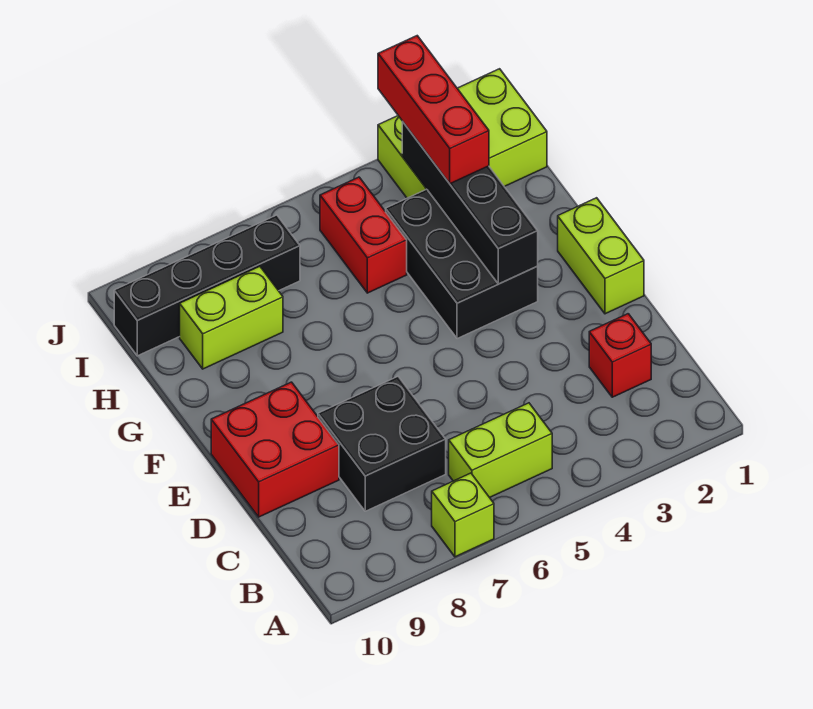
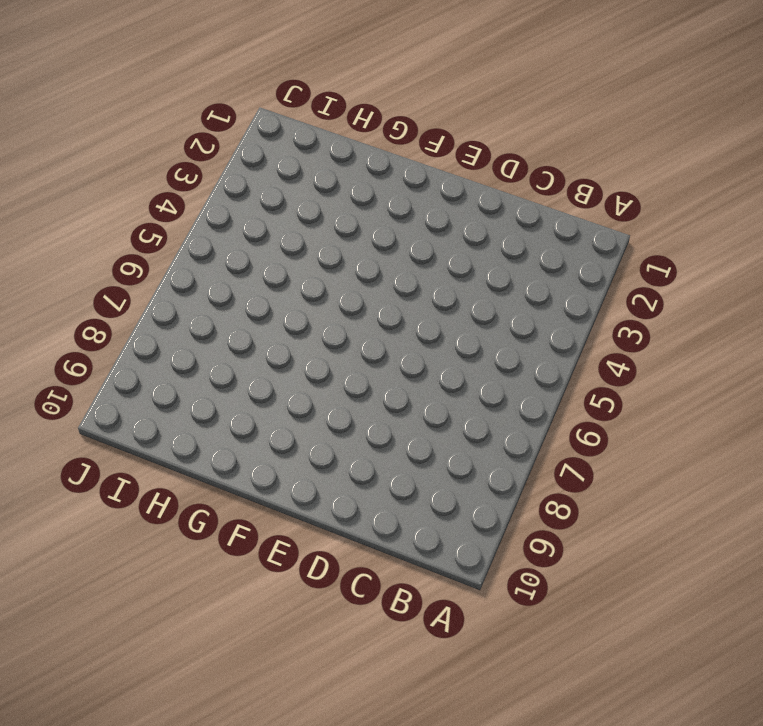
none -> lime 1x1 brick [432,473,494,557]
none -> lime 1x2 brick [449,403,552,497]
none -> red 1x1 brick [589,314,651,397]

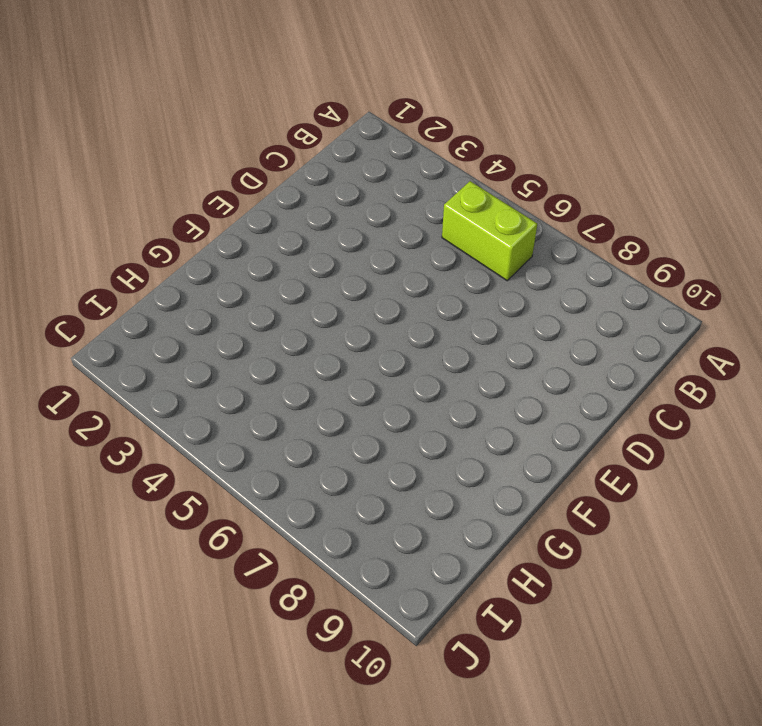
none -> lime 1x1 brick [432,473,494,557]
none -> red 1x1 brick [589,314,651,397]
none -> black 2x2 brick [318,377,446,511]

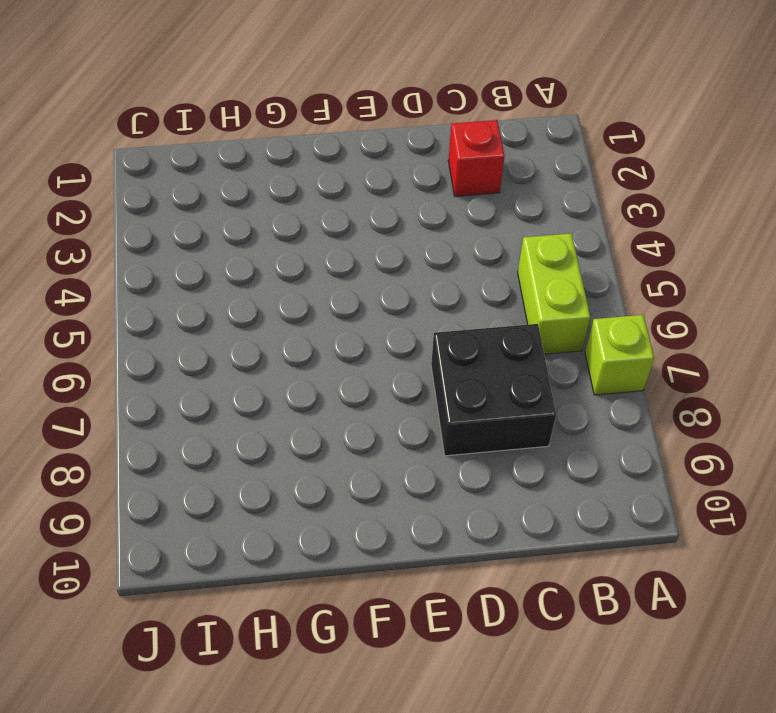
none -> red 2x2 brick [211,382,339,517]
none -> lime 1x2 brick [558,198,644,314]
none -> black 2x3 brick [386,189,538,339]

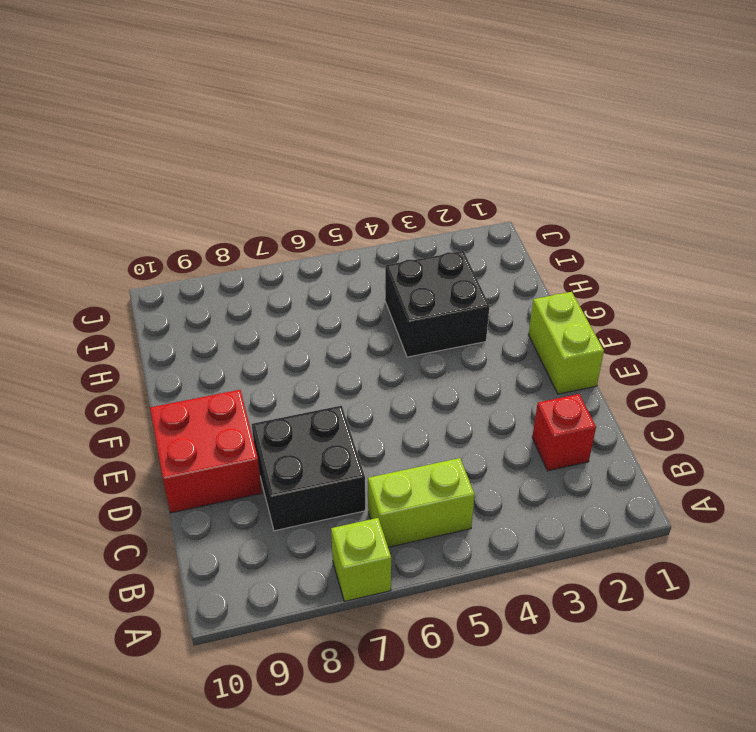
black 2x2 brick [385,251,490,357] -> black 2x3 brick [386,189,538,339]
none -> red 1x2 brick [320,177,407,293]
none -> lime 1x2 brick [180,266,283,369]
none -> lime 2x3 brick [378,69,547,198]

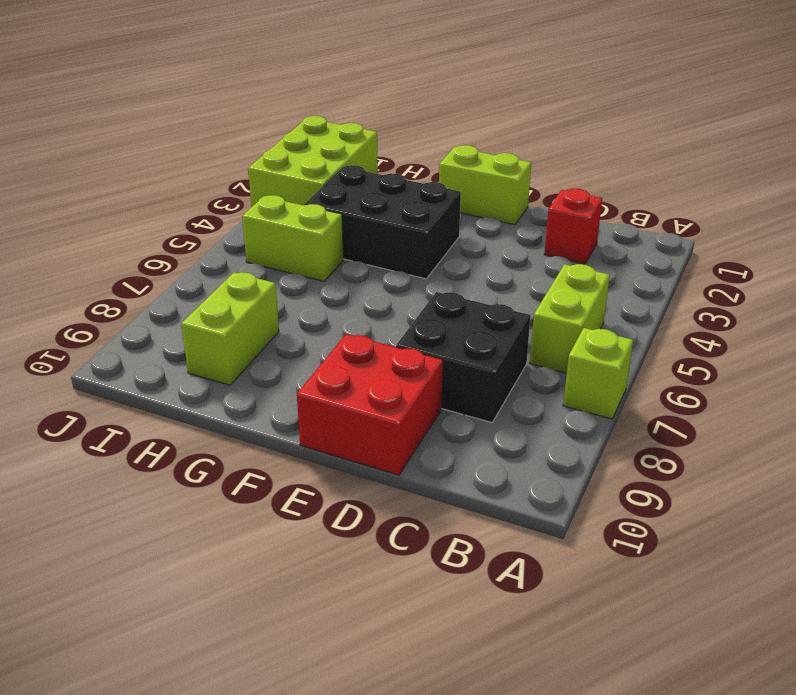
lime 1x2 brick [242,195,343,281] -> red 1x2 brick [320,177,407,293]
none -> black 1x4 brick [114,215,300,356]
none -> black 1x4 brick [402,122,538,284]
none -> red 1x3 brick [378,36,489,184]

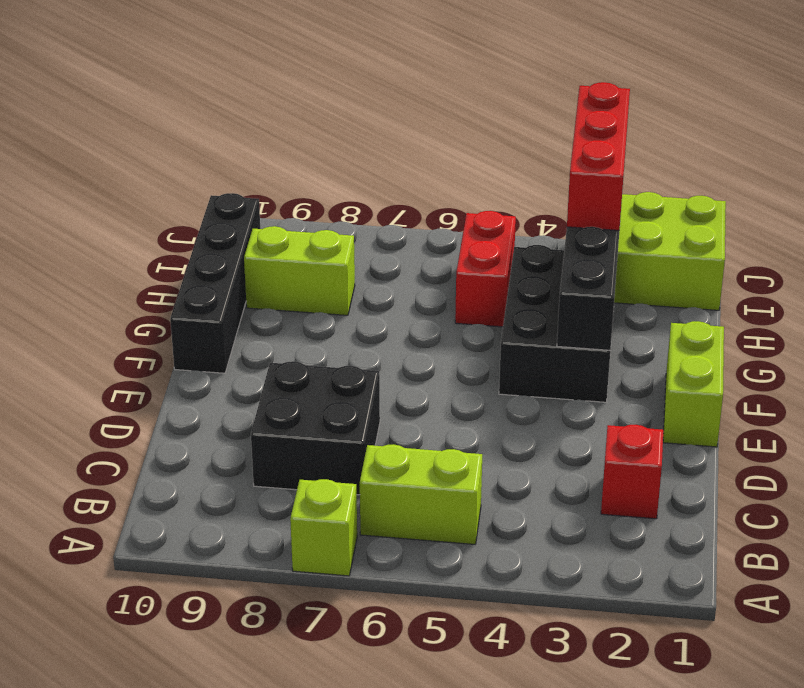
black 1x4 brick [170,193,260,373] -> black 1x4 brick turned to [114,215,300,356]
none -> red 2x2 brick [211,382,339,517]

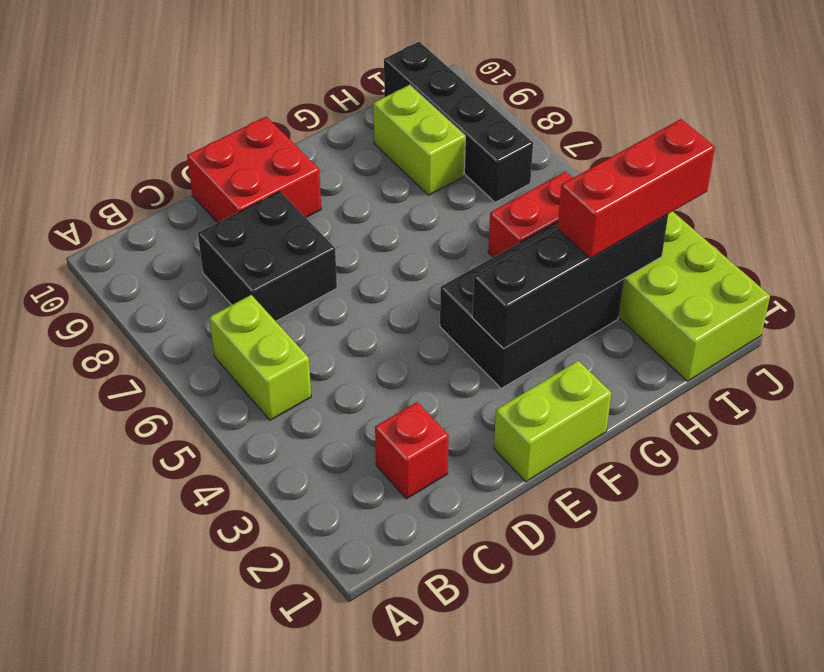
none -> lime 1x1 brick [432,473,494,557]

